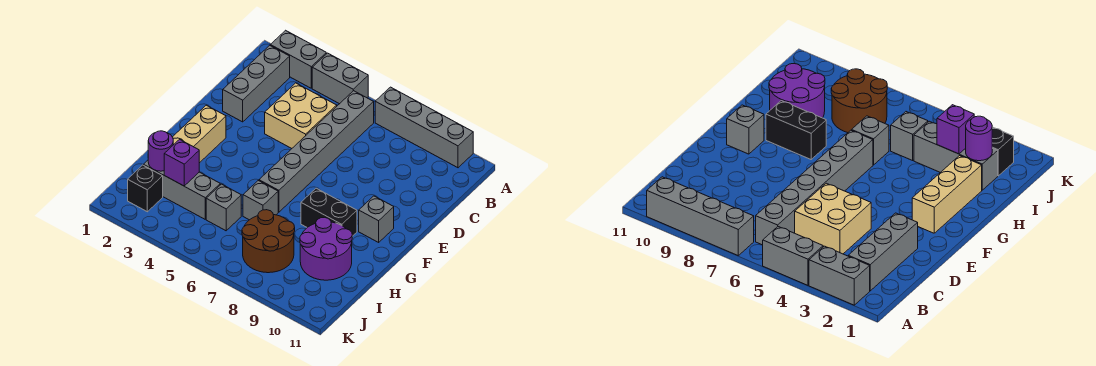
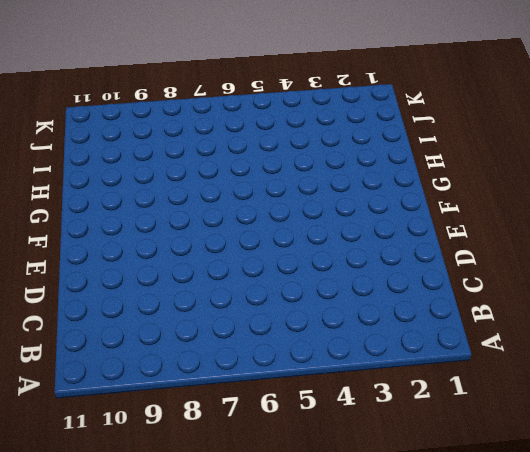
none -> grey 1x2 brick [270,30,326,88]
none -> grey 1x2 brick [312,53,368,104]
none -> grey 1x4 brick [375,87,473,168]

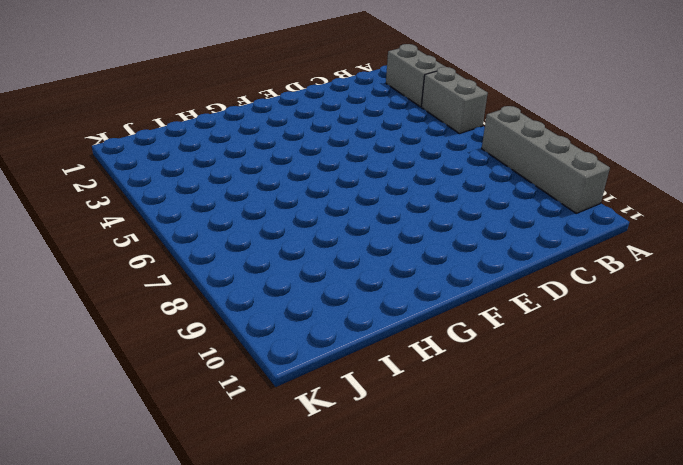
none -> grey 1x3 brick [223,45,290,122]
none -> grey 1x6 brick [259,91,374,212]
none -> tan 2x2 brick [265,83,337,148]

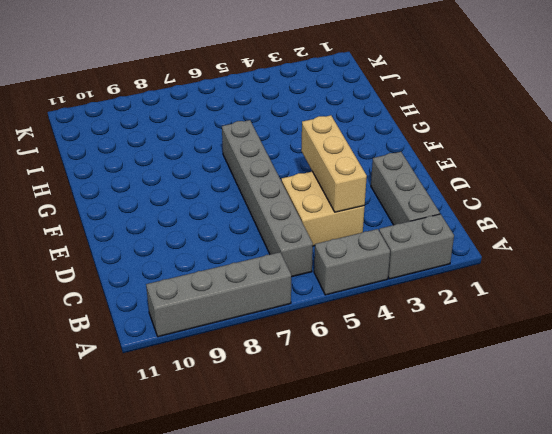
tan 1x3 brick [301,115,367,212] -> tan 1x3 brick moved to [173,105,226,163]
none -> grey 1x1 brick [359,196,394,242]
none -> black 1x2 brick [301,188,357,236]
none -> grey 1x1 brick [243,181,278,220]

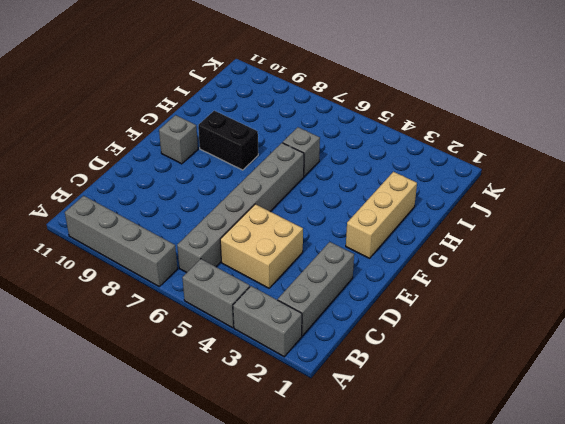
none -> purple 2x2 round brick [300,217,352,280]
none -> grey 1x3 brick [143,160,220,219]
none -> grey 1x1 brick [206,184,241,231]

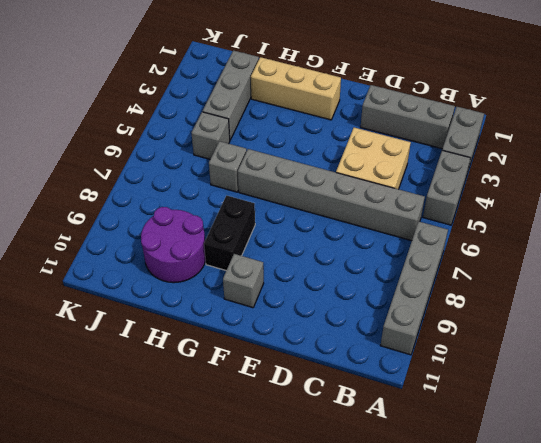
none -> brown 2x2 round brick [242,210,295,273]
none -> black 1x1 brick [128,165,163,212]
none -> purple 1x1 round brick [148,131,173,171]

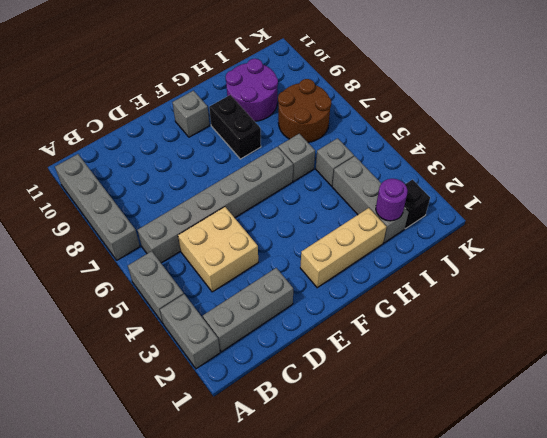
none -> purple 1x1 brick [164,139,199,186]

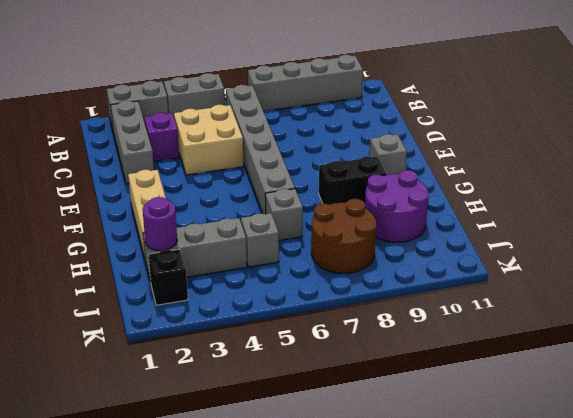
purple 1x1 brick [144,113,179,162] -> purple 1x1 brick moved to [164,139,199,186]

